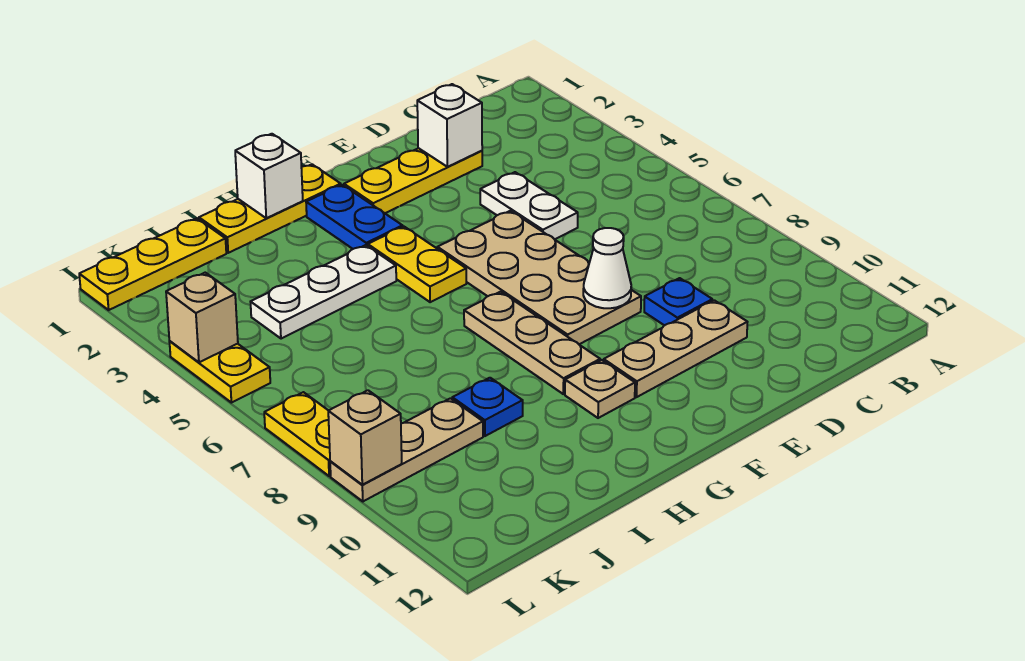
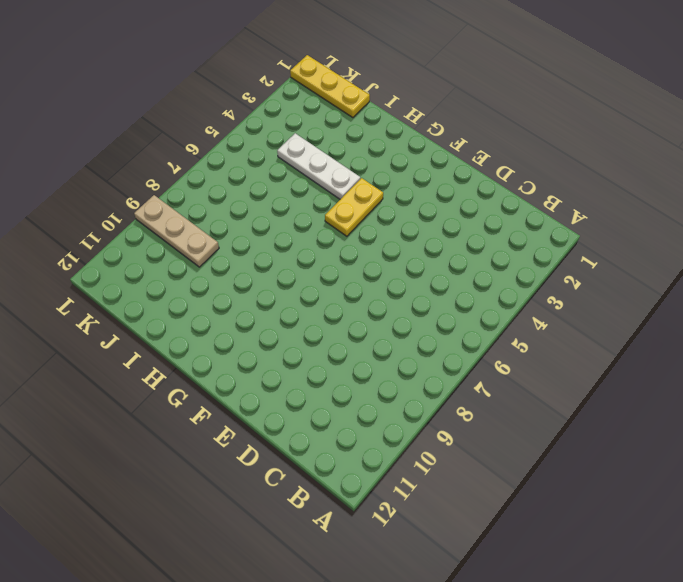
none -> yellow 1x3 plate [344,148,482,213]
none -> white 1x2 plate [480,172,578,239]
none -> blue 1x1 plate [644,278,712,325]

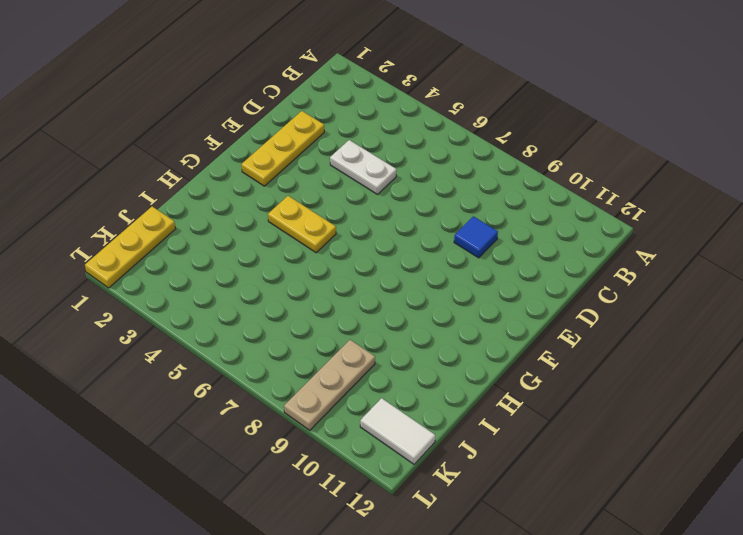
blue 1x1 tile [454,216,498,258] -> blue 1x1 plate [644,278,712,325]
white 1x2 tile [360,398,435,464] -> none
none -> tan 1x3 plate [604,300,747,397]
none -> tan 2x4 plate [437,211,641,344]
none -> yellow 1x3 plate [199,164,341,253]

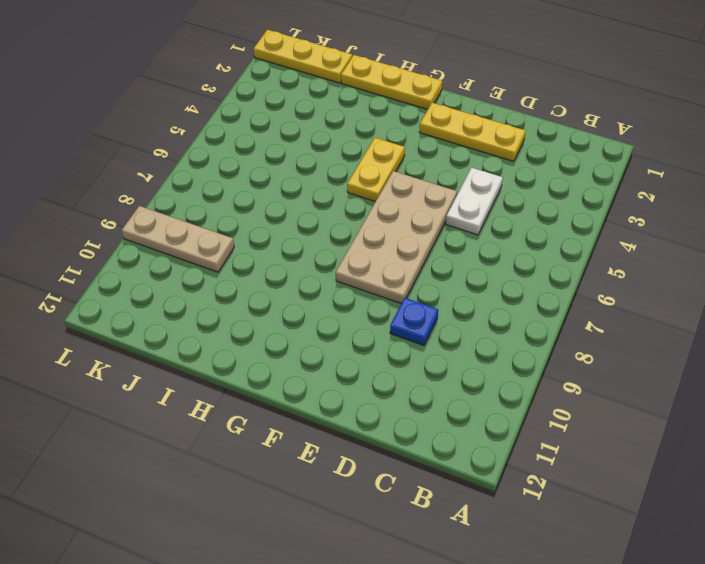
none -> tan 1x3 plate [604,300,747,397]
none -> blue 1x2 plate [306,185,403,249]
none -> tan 1x3 plate [464,292,600,394]

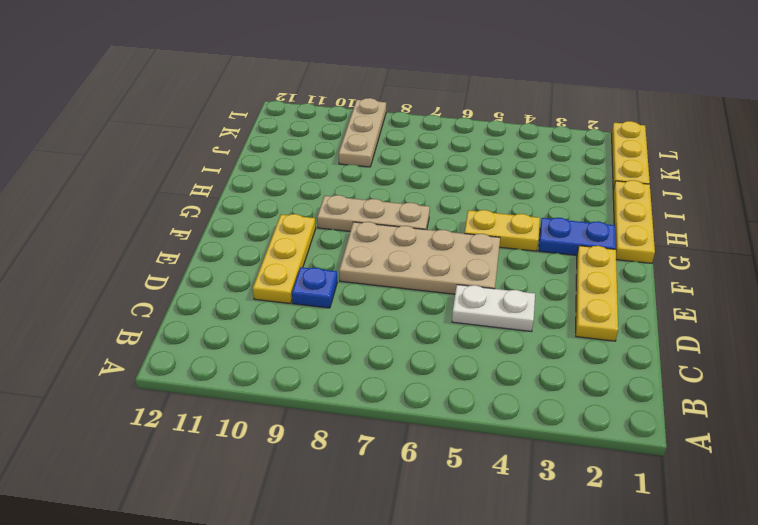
yellow 1x3 plate [253,214,316,304] -> tan 1x3 plate [604,300,747,397]
none -> tan 1x1 plate [565,360,635,418]
none -> white 1x3 plate [251,245,396,339]
none -> blue 1x1 plate [452,378,523,436]

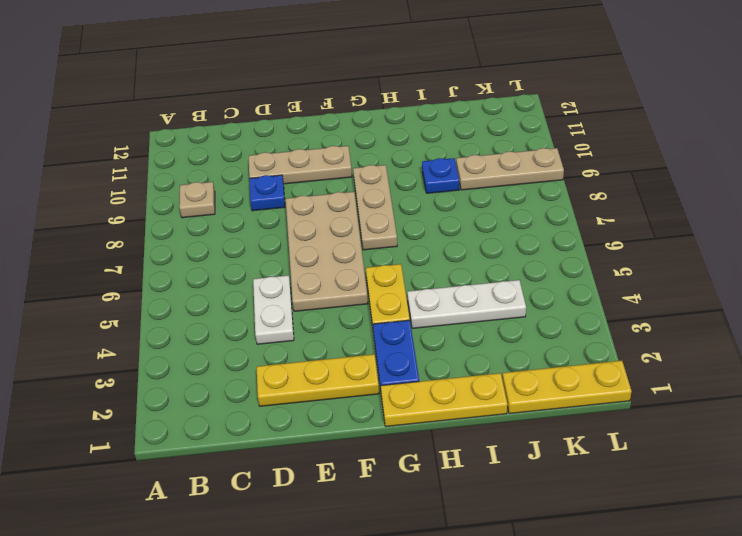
tan 1x1 plate [179,182,215,218] -> tan 1x1 plate moved to [565,360,635,418]
none -> yellow 1x2 plate [169,341,270,403]
none -> yellow 1x2 plate [264,392,331,476]
none -> white 1x1 brick [417,84,482,167]

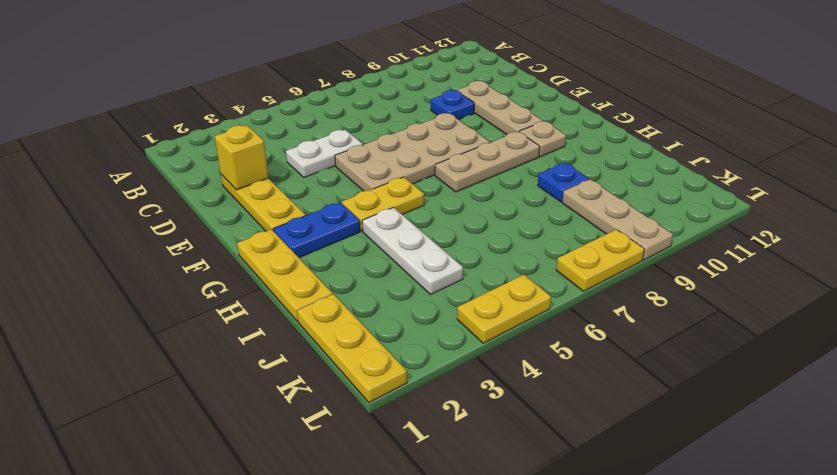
yellow 1x1 brick [215,125,268,190] -> white 1x1 brick [417,84,482,167]
none -> white 1x1 cone [583,228,631,308]
none -> white 1x1 brick [235,134,303,218]
none -> tan 1x1 brick [166,273,238,362]

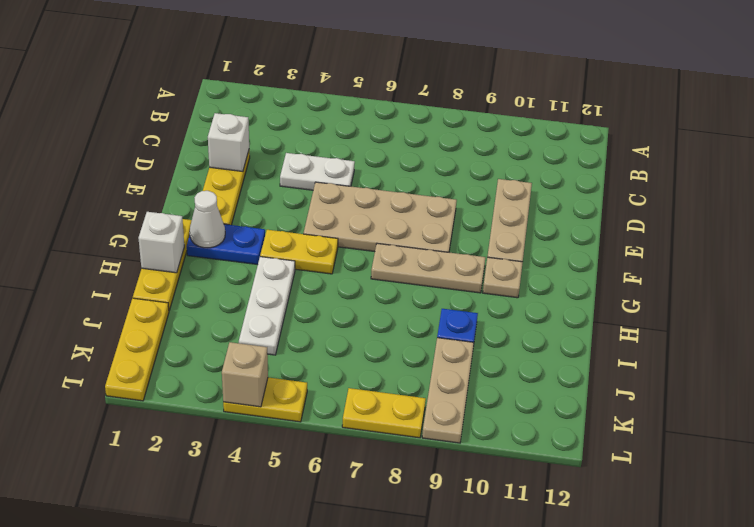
white 1x1 cone [190,191,225,248] -> white 1x1 cone moved to [583,228,631,308]
none -> blue 1x1 plate [644,278,712,325]
none -> tan 1x1 brick [328,390,402,485]

